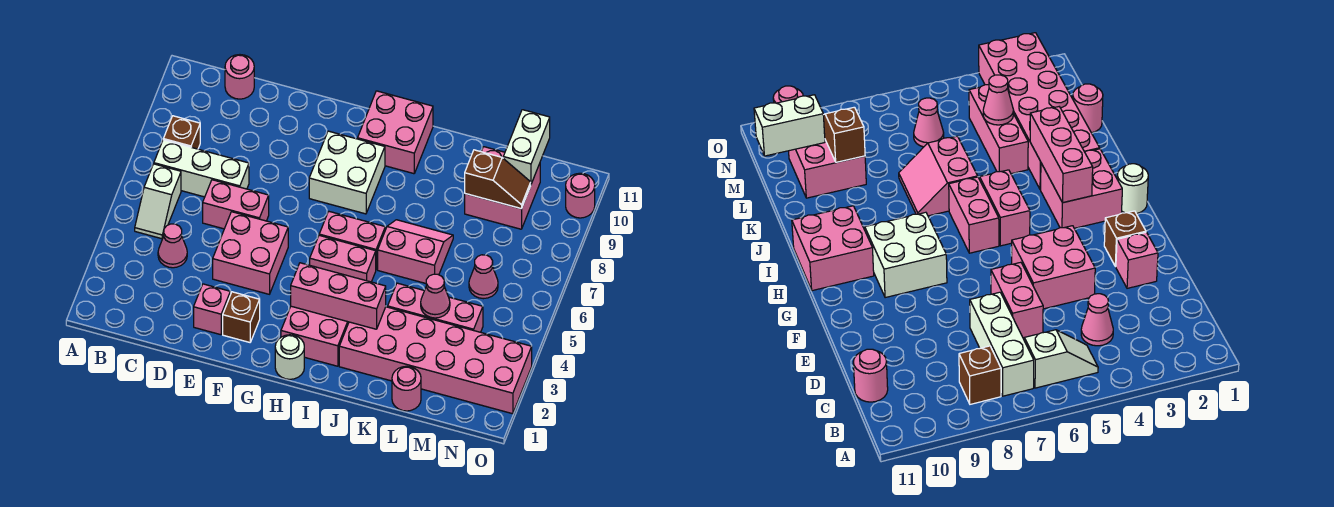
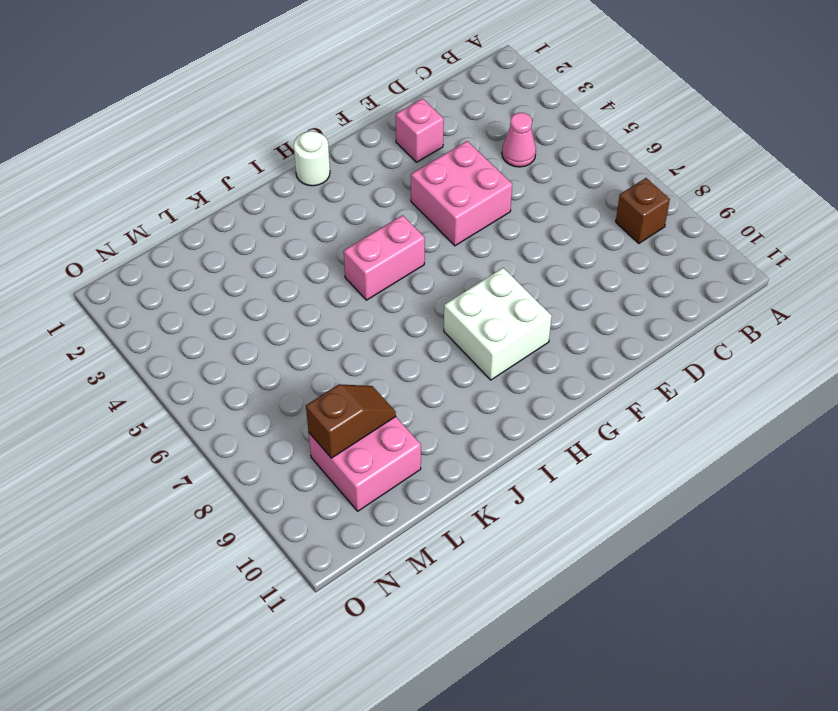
brown 1x2 slope [306,384,396,458] -> brown 1x2 slope turned to [465,150,531,209]
none -> white 1x2 slope [135,164,181,239]
none -> white 1x3 brick [154,140,249,197]
none -> pink 1x1 round brick [225,55,254,99]

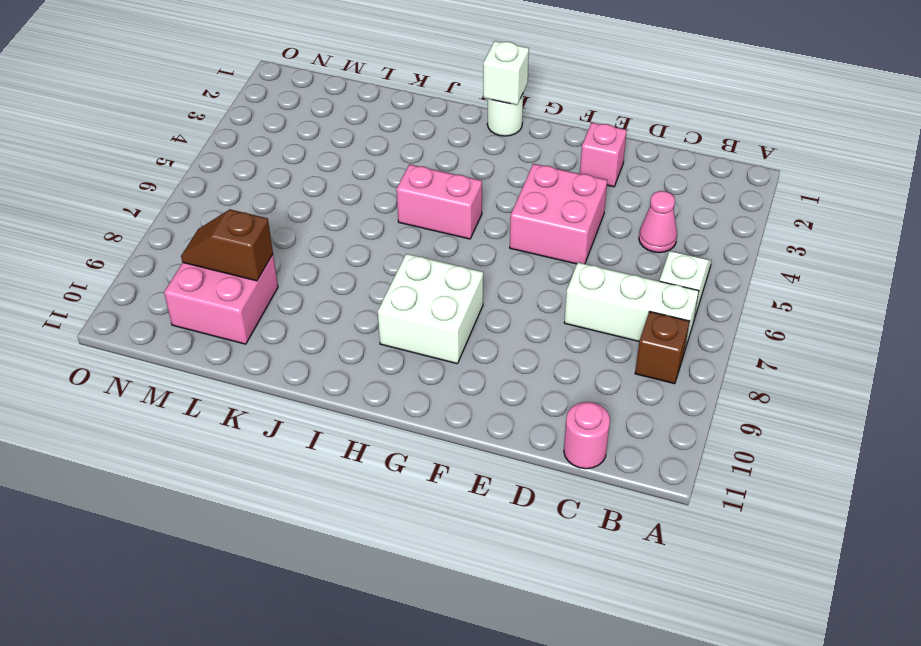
white 1x1 brick [483,41,529,105] -> none
none -> pink 1x2 brick [203,180,269,229]
none -> brown 1x1 brick [223,292,260,342]
none -> pink 2x2 brick [281,306,349,366]

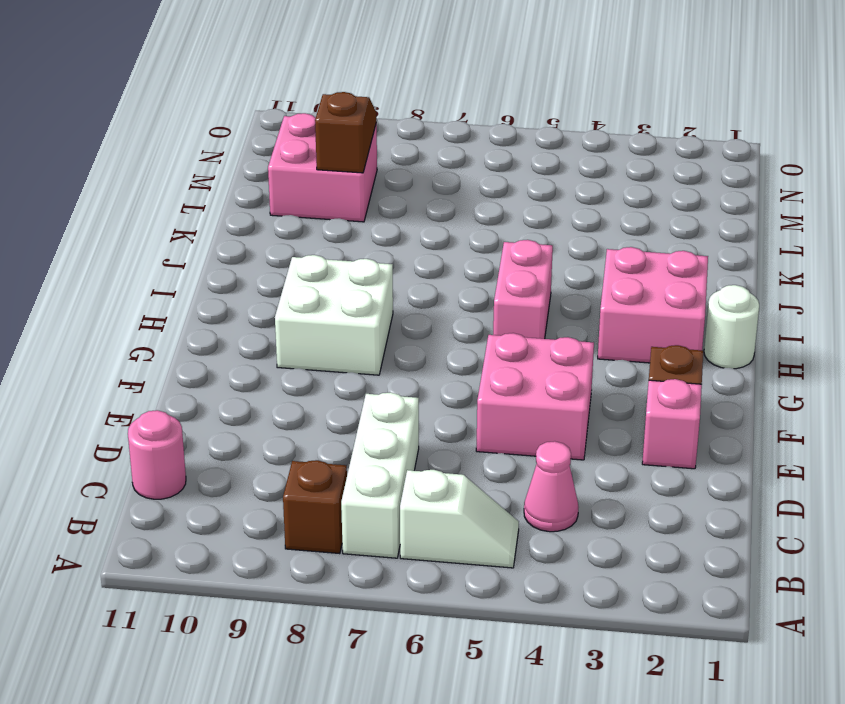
none -> pink 1x2 brick [203,180,269,229]
none -> pink 1x2 brick [319,211,385,269]
none -> pink 2x2 brick [358,91,433,174]

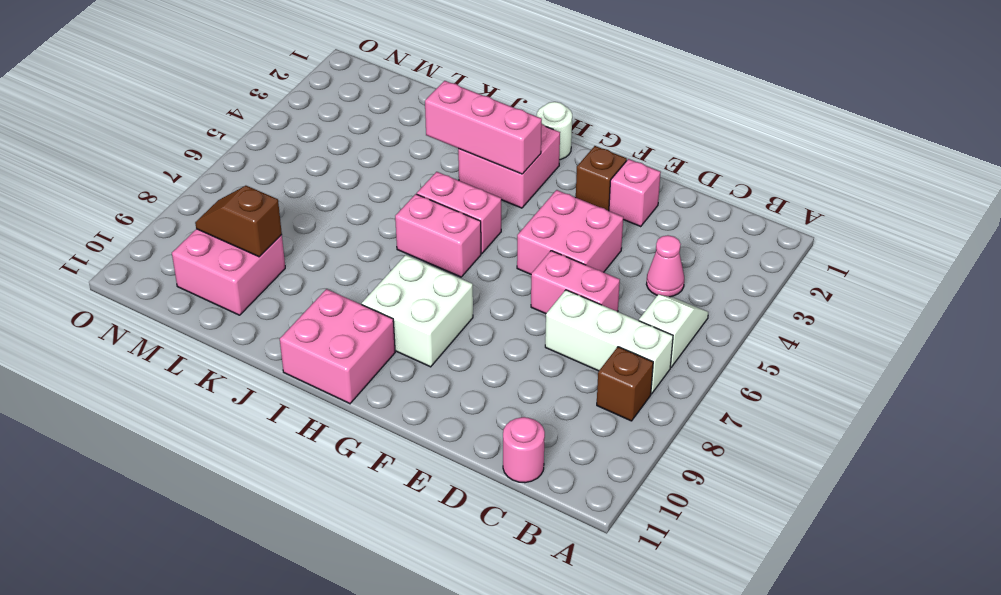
none -> pink 2x6 brick [339,307,532,414]
none -> pink 2x2 slope [378,220,453,283]
none -> pink 1x3 brick [388,283,483,332]

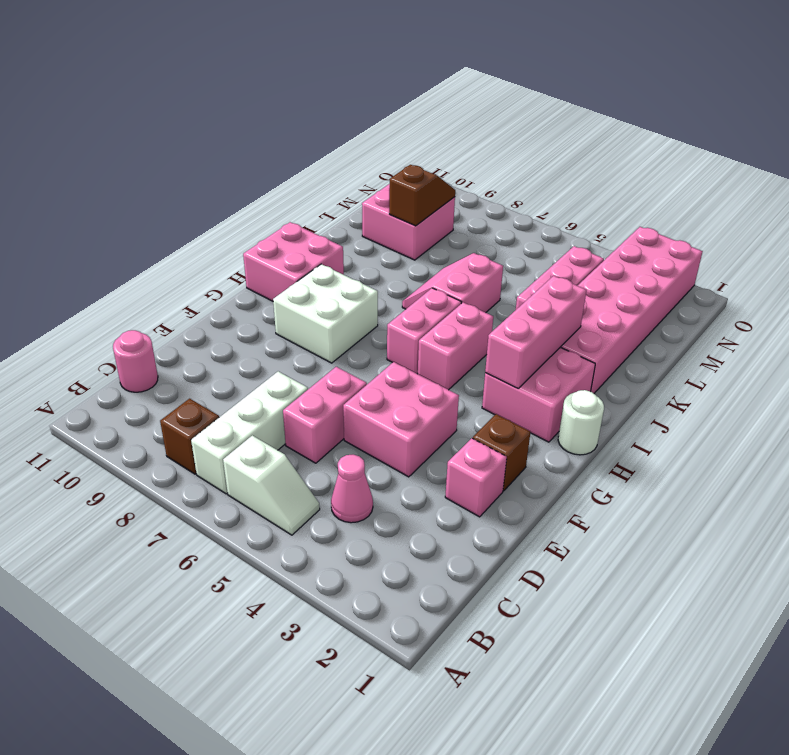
none -> pink 1x1 round brick [392,366,421,411]
none -> pink 1x1 cone [469,255,498,299]
none -> pink 1x1 round brick [566,173,595,218]

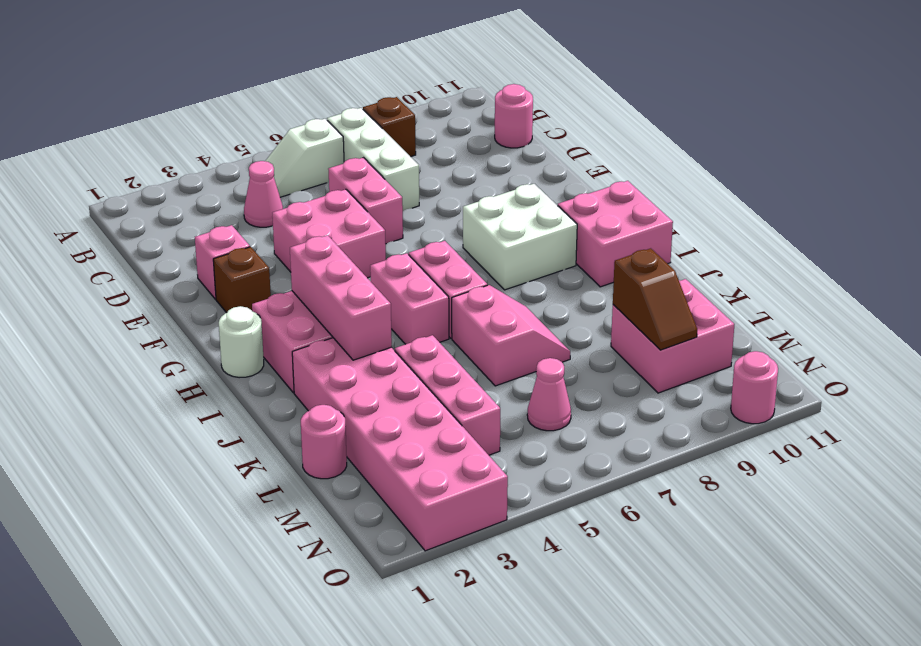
none -> pink 1x1 cone [421,274,450,318]
none -> white 1x2 brick [503,110,550,184]

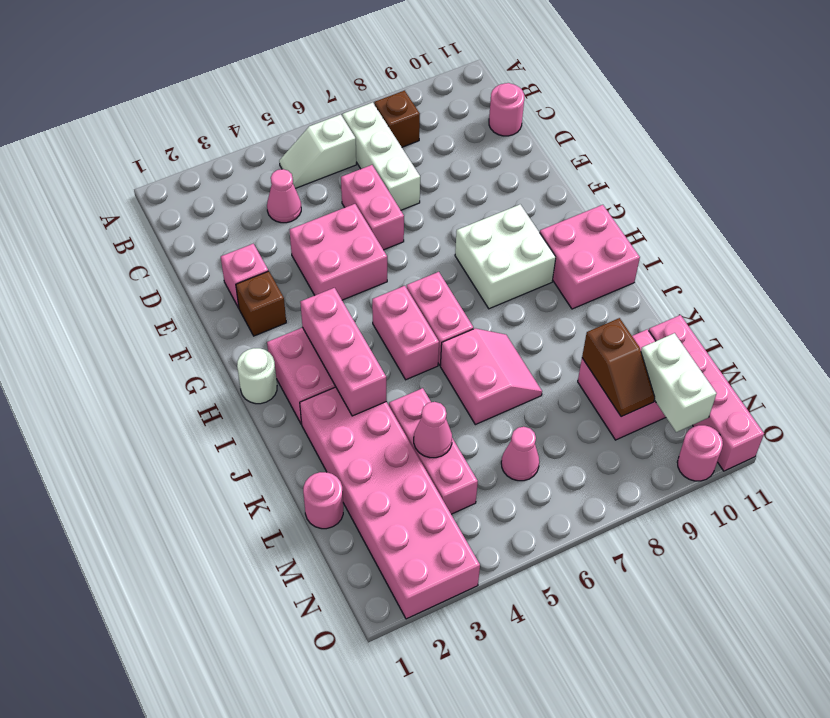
pink 1x4 brick [649,315,764,471] -> none
white 1x2 brick [641,333,716,432] -> white 1x2 brick turned to [503,110,550,184]

